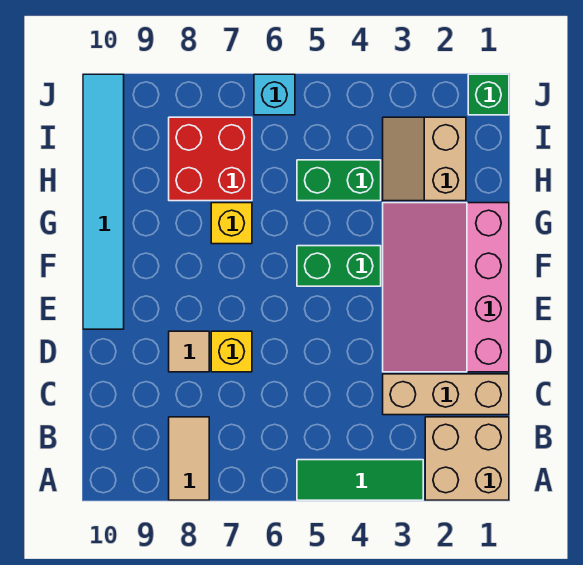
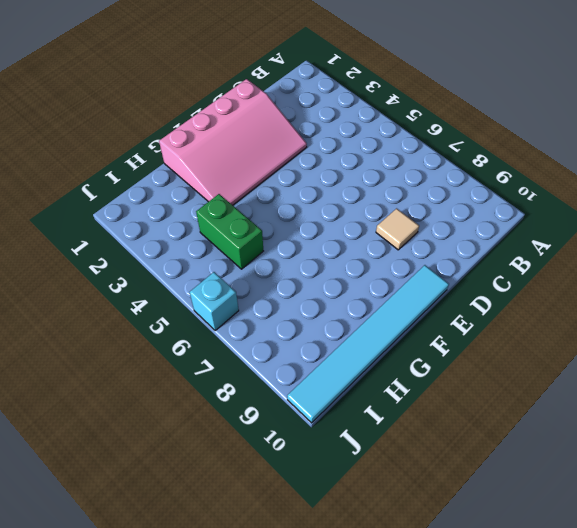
none -> tan 2x2 brick [425,417,509,500]
none -> green 1x3 tile [297,460,423,500]
none -> tan 1x2 tile [169,417,209,500]

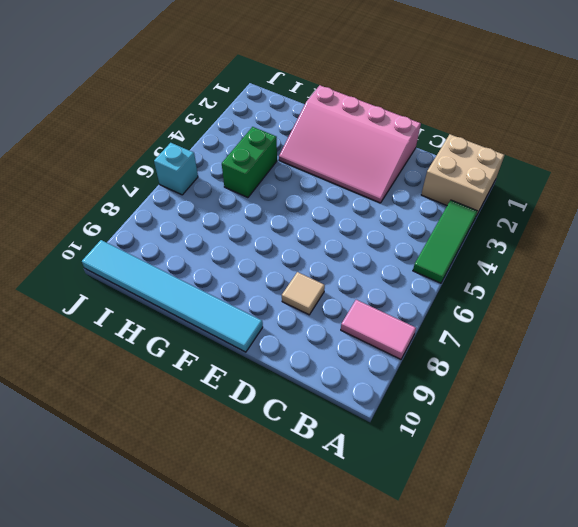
pink 1x2 tile [341,300,416,359] -> tan 1x2 tile [169,417,209,500]
none -> tan 1x3 brick [383,374,509,415]
none -> yellow 1x1 brick [211,331,252,372]
none -> green 1x2 brick [297,246,381,286]

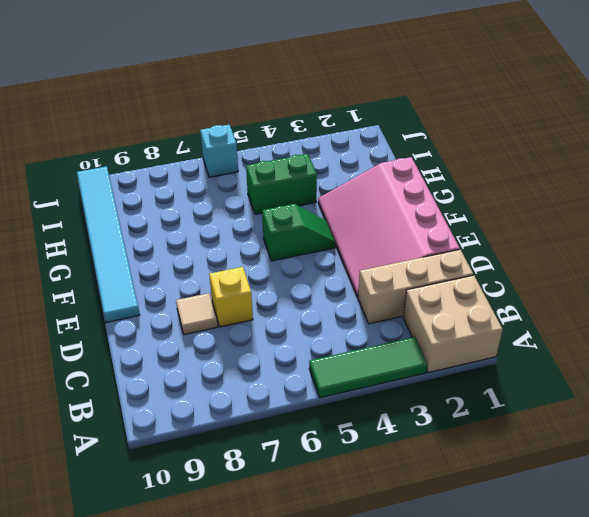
green 1x2 slope [262,204,335,261] -> green 1x2 brick [297,246,381,286]
none -> tan 1x2 tile [169,417,209,500]
none -> yellow 1x1 brick [211,203,252,244]
none -> tan 2x2 slope [383,117,466,201]

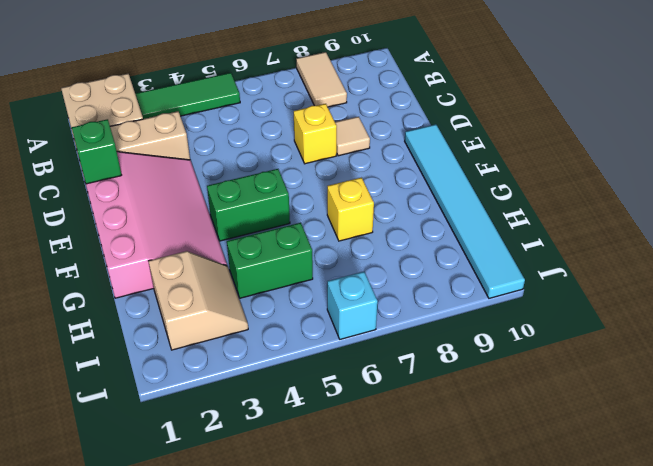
green 1x1 brick [72,119,121,184] -> green 1x1 brick moved to [468,74,509,115]
none -> red 2x2 brick [169,117,252,201]

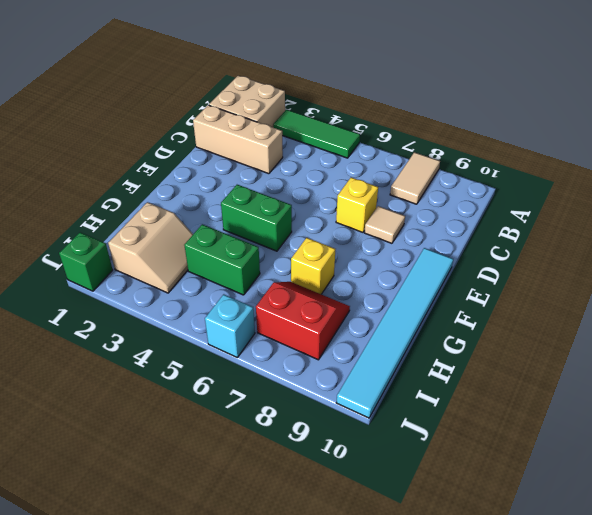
red 2x2 slope [256,282,350,360] -> red 2x2 brick [169,117,252,201]
none -> pink 3x4 slope [383,203,509,372]

